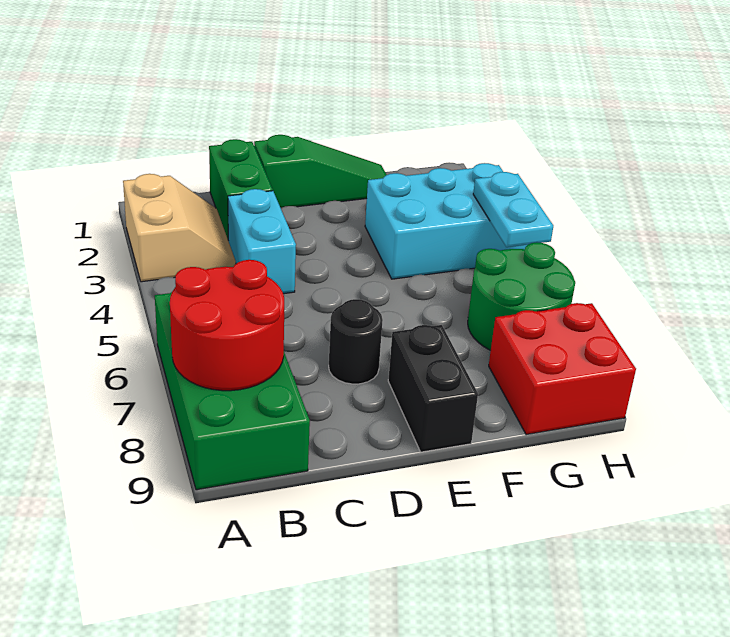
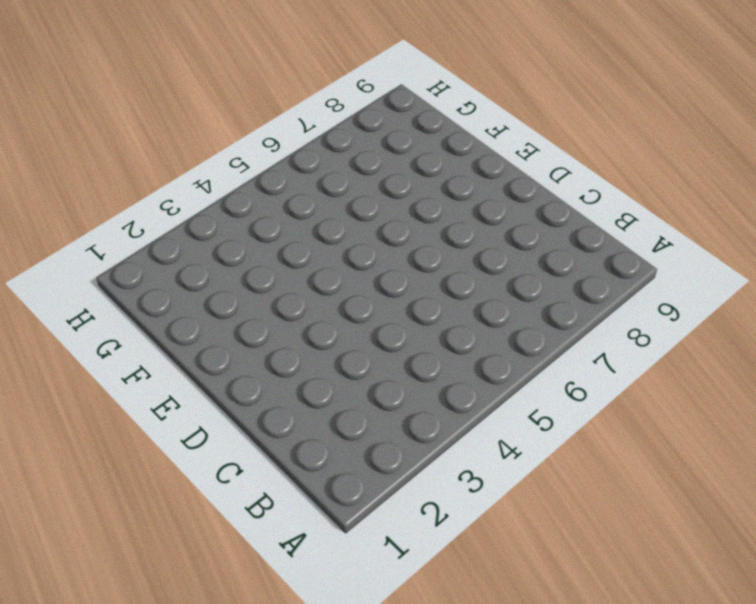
none -> tan 2x2 slope [123,174,236,282]
none -> green 2x4 brick [155,292,310,490]
none -> green 1x2 brick [209,139,273,239]

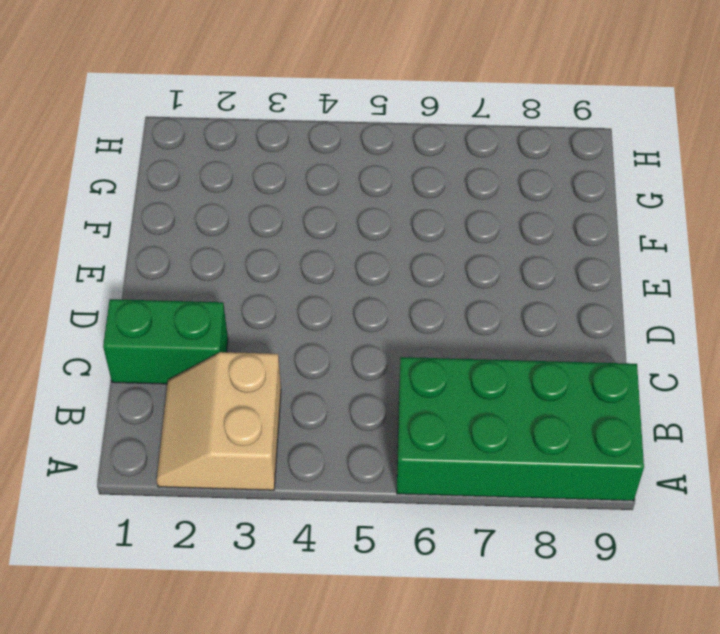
tan 2x2 slope [157,352,281,490] -> tan 2x2 slope turned to [123,174,236,282]
none -> cyan 1x2 brick [228,189,296,294]
none -> green 1x3 slope [254,135,387,208]
none -> black 1x1 round brick [329,299,383,384]

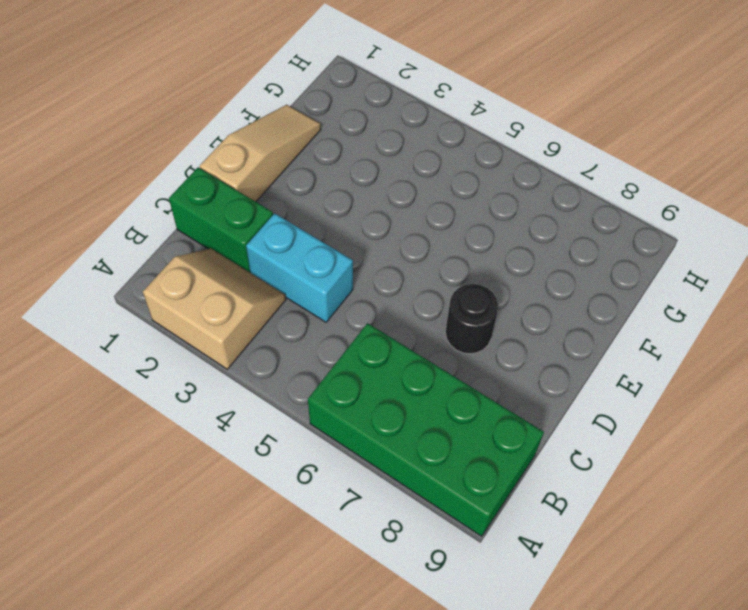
tan 1x3 slope [200,105,321,202] -> green 1x3 slope [254,135,387,208]
none -> black 1x2 brick [388,325,478,452]
none -> cyan 2x3 brick [365,163,527,279]
none -> green 2x2 round brick [468,242,575,350]

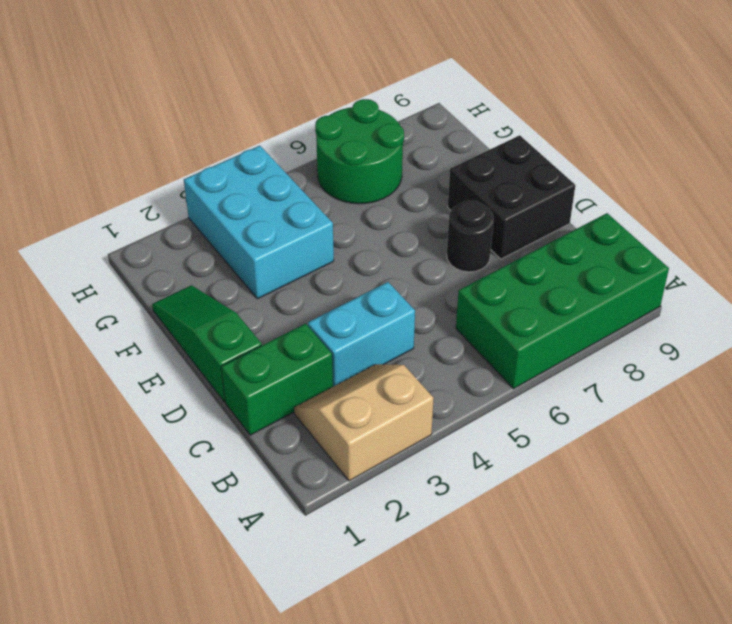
black 2x2 brick [448,135,576,259] -> black 1x2 brick [388,325,478,452]
none -> red 2x2 brick [489,303,636,435]
none -> red 2x2 round brick [170,260,284,391]
none -> cyan 1x2 plate [473,172,553,247]

